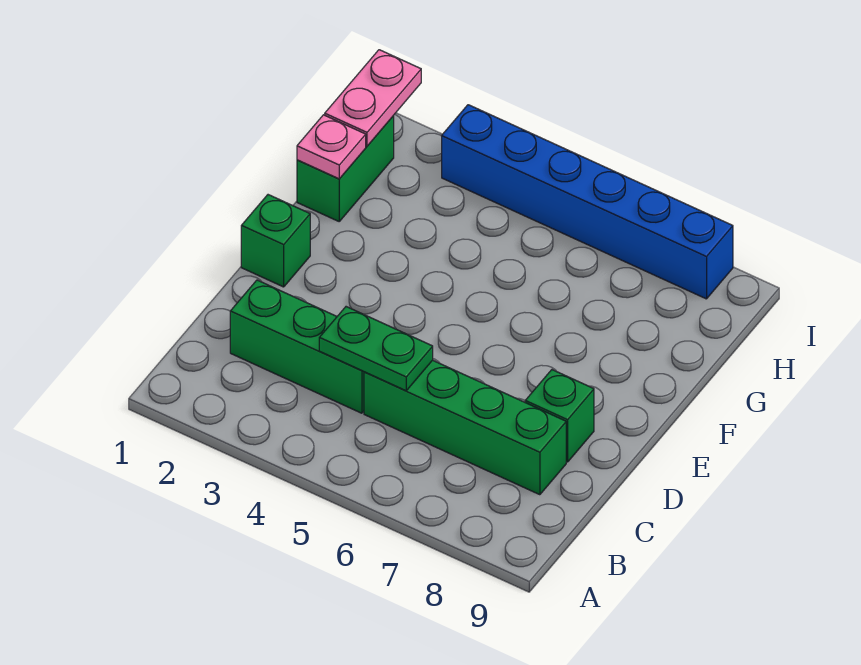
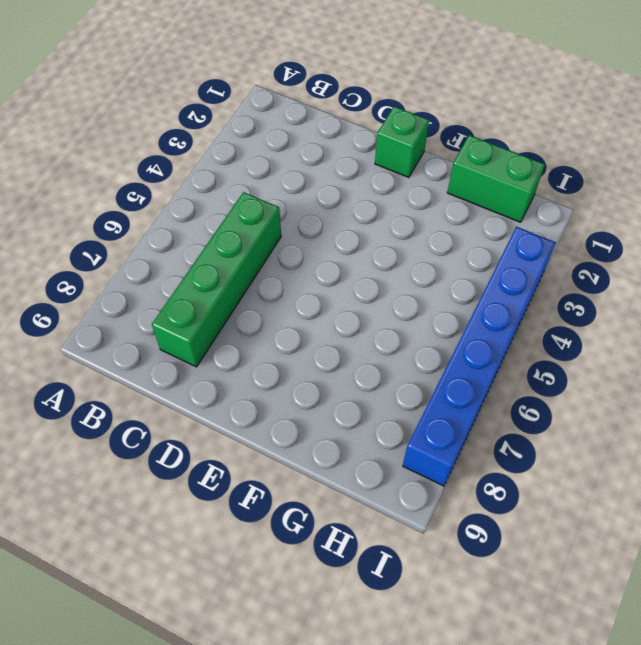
none -> green 1x3 brick [230,280,364,413]
none -> green 1x1 brick [525,370,594,462]

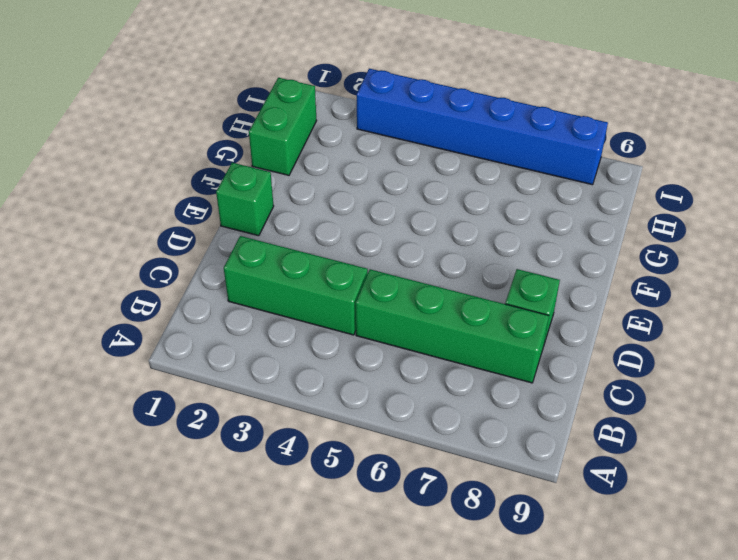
none -> green 1x2 plate [319,307,433,391]
none -> pink 1x1 plate [297,115,366,179]

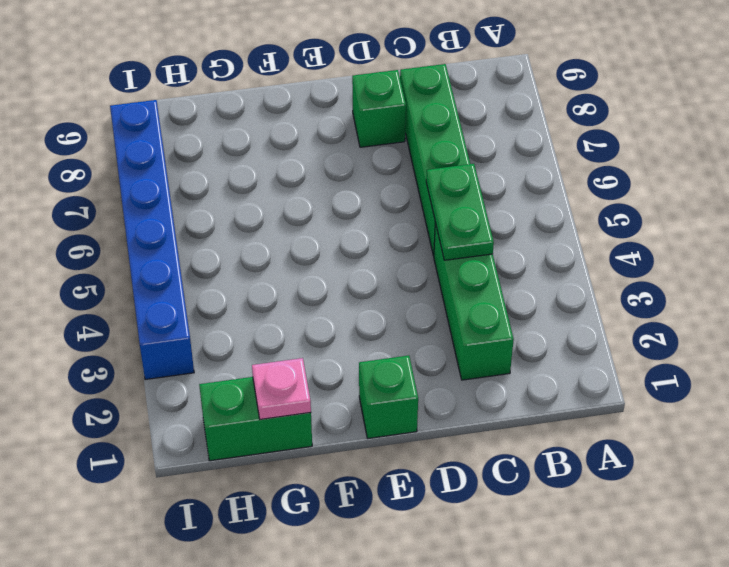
none -> pink 1x2 plate [325,50,421,146]

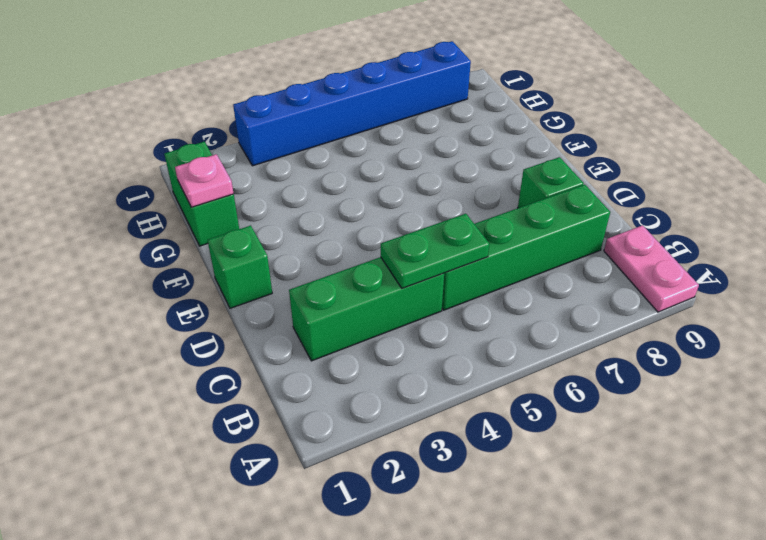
pink 1x2 plate [604,225,699,312] -> pink 1x2 plate moved to [325,50,421,146]

